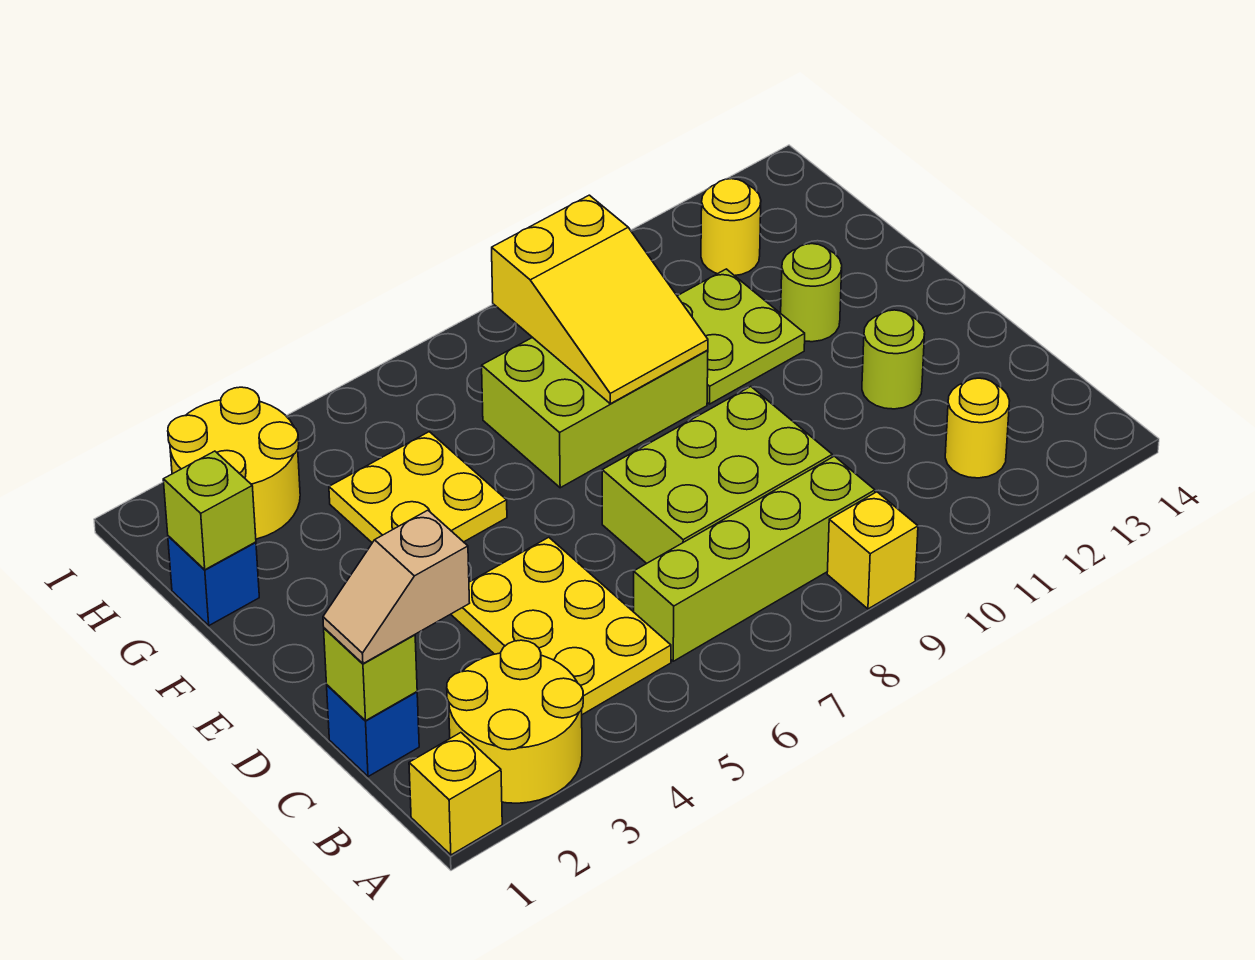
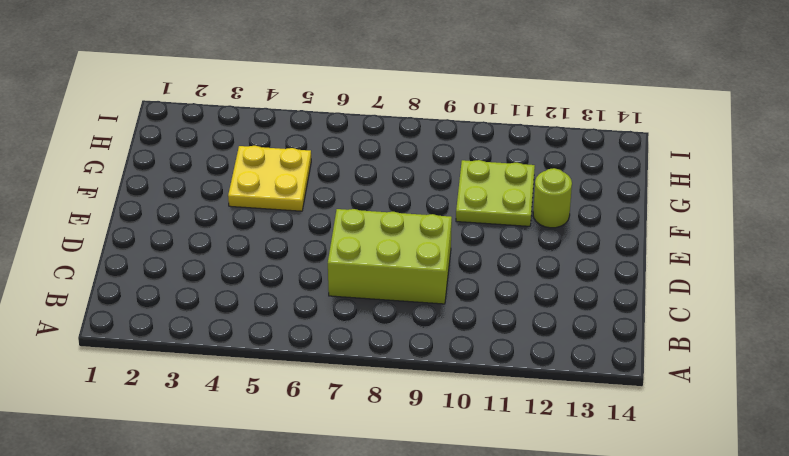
none -> yellow 1x1 brick [409,733,502,855]
none -> yellow 2x2 round brick [447,640,583,803]
none -> yellow 1x1 brick [827,492,918,609]

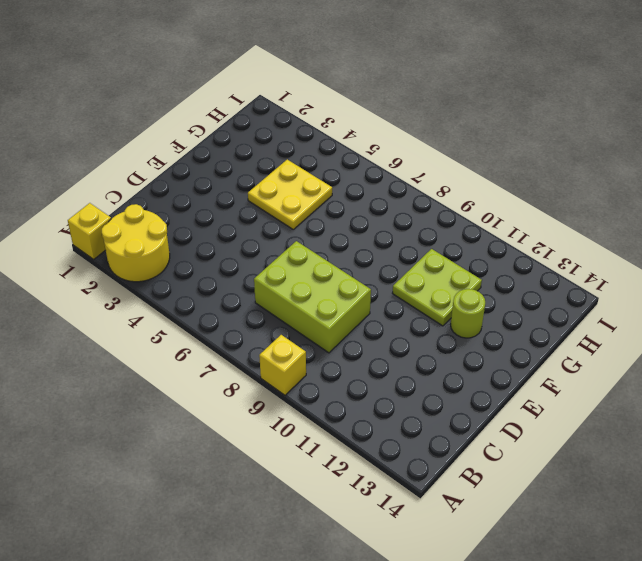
none -> yellow 2x3 plate [451,537,671,715]
none -> lime 1x4 brick [634,456,875,661]
none -> yellow 1x1 round brick [945,378,1010,478]

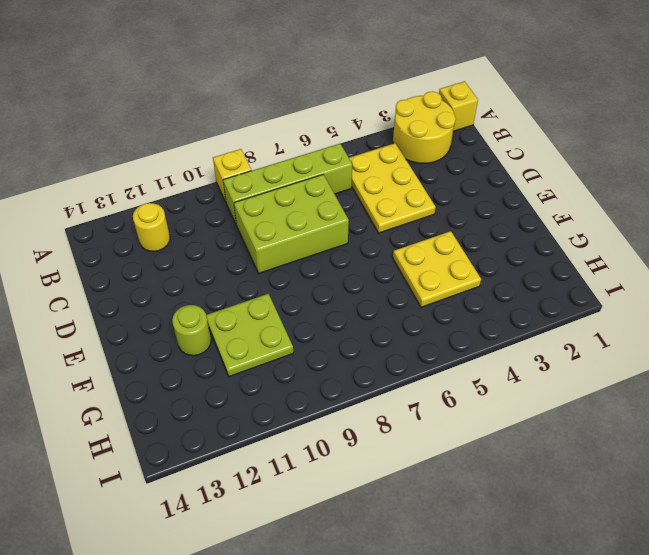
none -> blue 1x1 brick [327,685,419,777]
none -> lime 1x1 round brick [862,310,925,409]
none -> lime 2x3 brick [482,337,708,488]

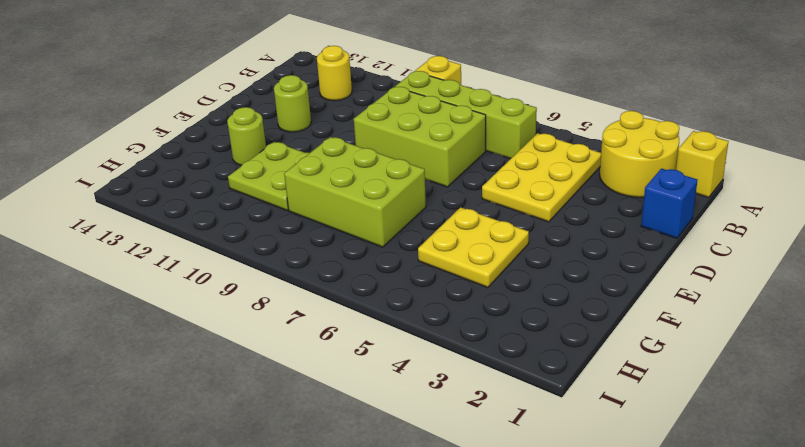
none -> blue 1x1 brick [168,536,259,626]
none -> yellow 2x2 round brick [168,387,300,539]
none -> yellow 1x1 round brick [701,179,761,276]

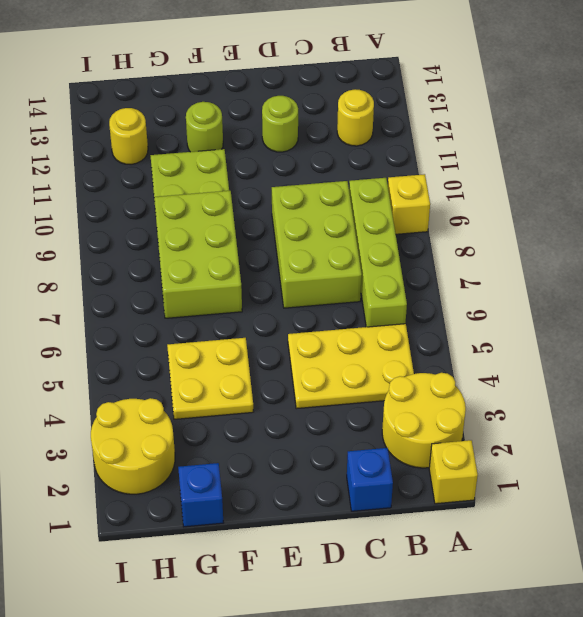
none -> lime 1x1 brick [324,628,417,721]
none -> yellow 2x3 slope [492,195,708,404]
none -> lime 1x1 brick [163,451,256,570]

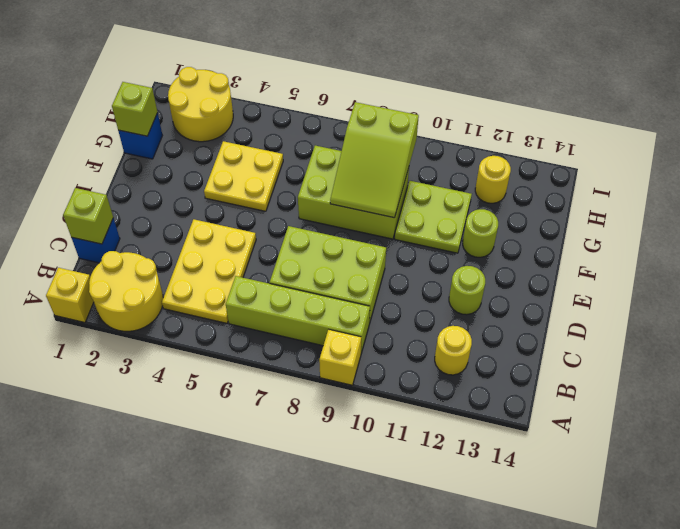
lime 2x3 slope [330,102,419,218] -> yellow 2x3 slope [492,195,708,404]
none -> tan 1x2 slope [323,510,470,664]

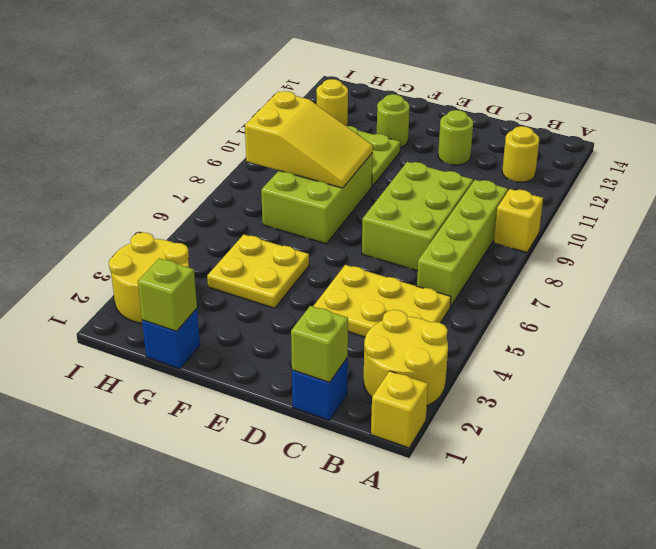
none -> tan 1x2 slope [323,510,470,664]

